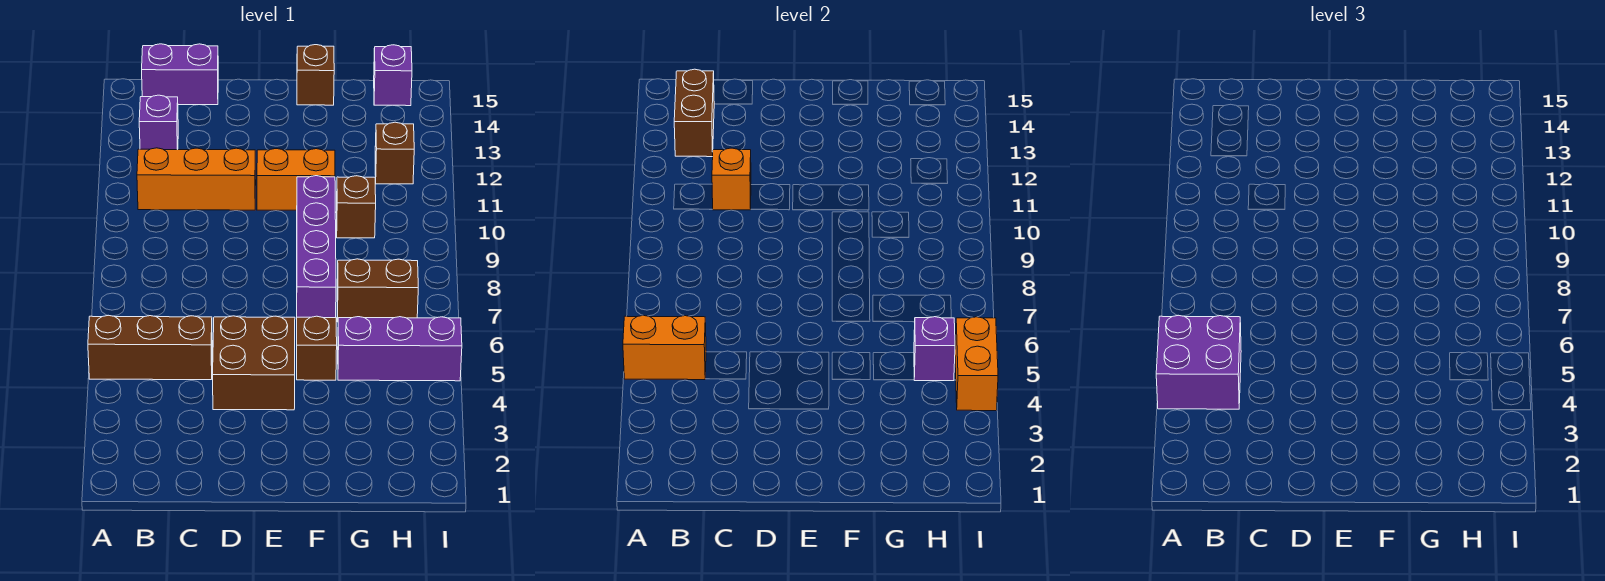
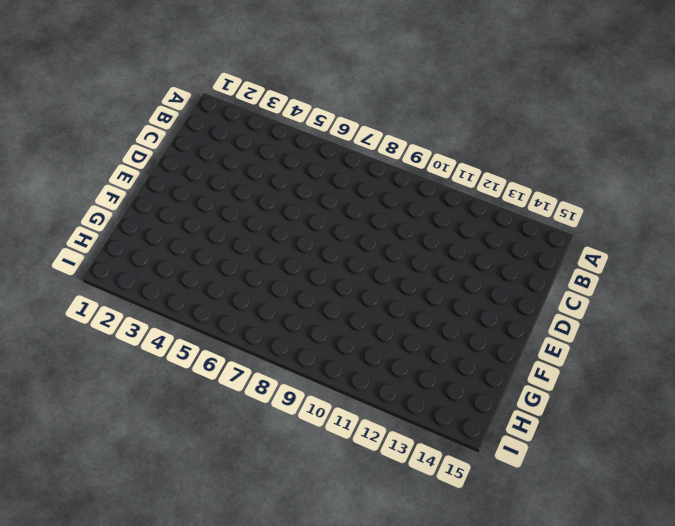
none -> brown 1x3 brick [88,315,212,380]
none -> orange 1x3 brick [137,148,256,210]
none -> purple 1x1 brick [139,95,178,150]

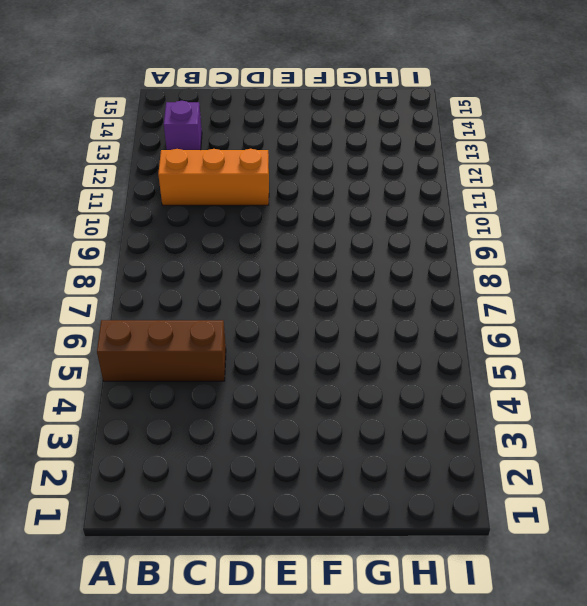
none -> purple 1x2 brick [142,44,218,105]
none -> brown 2x2 brick [213,316,295,410]
none -> orange 1x2 brick [257,149,335,210]

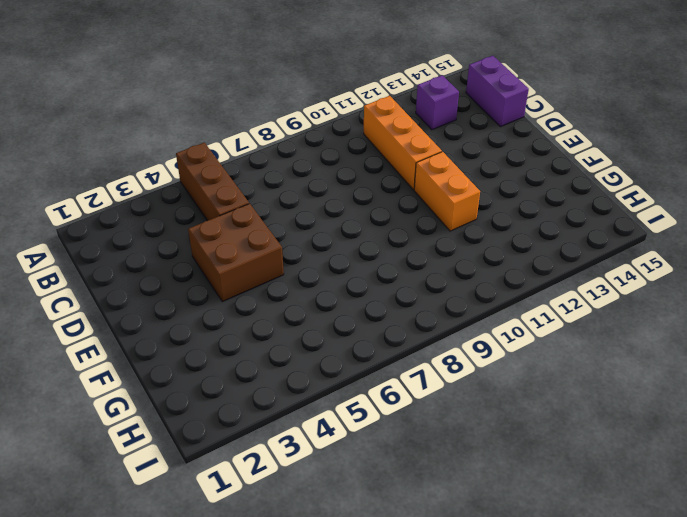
none -> brown 1x1 brick [297,316,337,380]
none -> purple 1x4 brick [297,176,336,318]
none -> brown 1x1 brick [297,45,334,105]

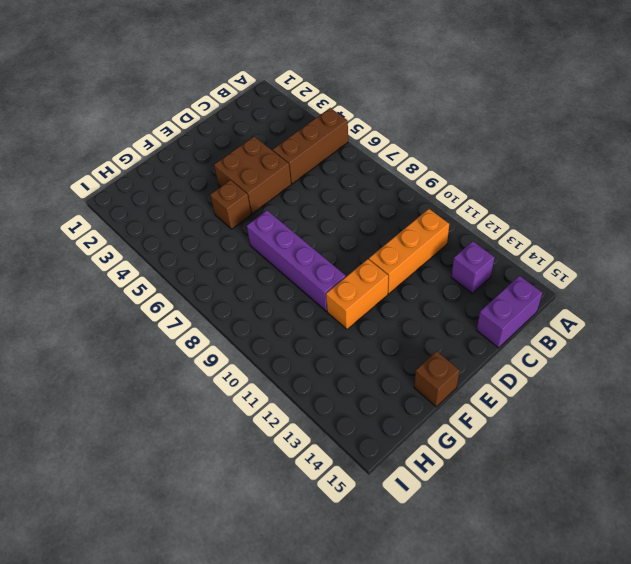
none -> purple 1x3 brick [338,317,462,381]
none -> brown 1x2 brick [337,259,418,322]
none -> brown 1x1 brick [336,176,376,238]

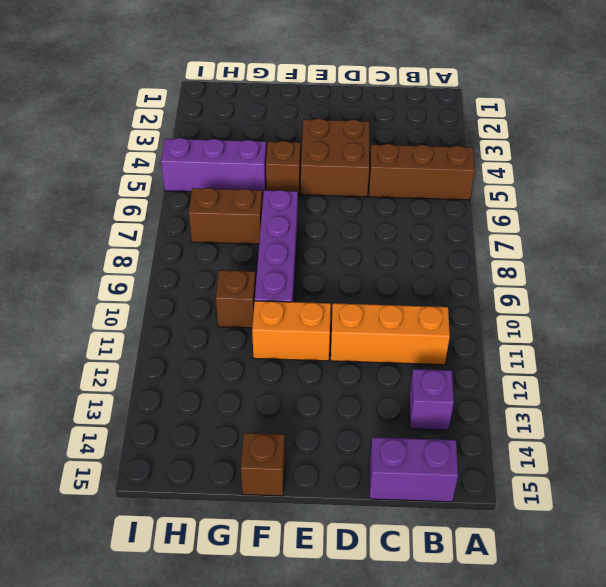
none -> brown 1x1 brick [375,122,414,184]
none -> purple 1x1 brick [374,45,412,106]
none -> orange 1x2 brick [623,315,706,380]

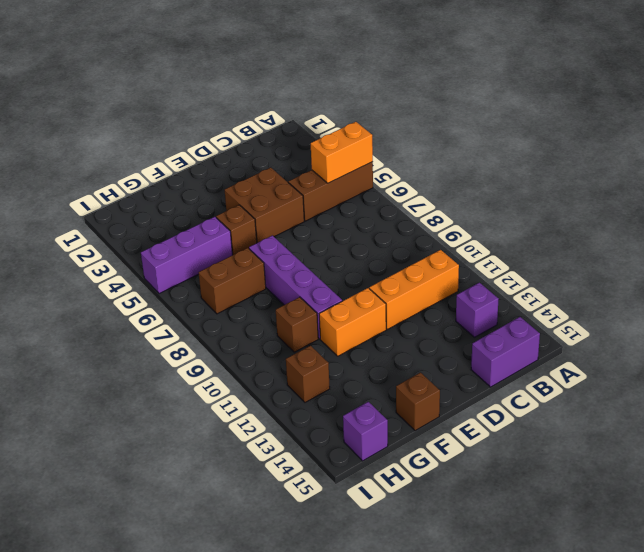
none -> brown 1x2 brick [674,69,714,157]
none -> orange 1x1 brick [712,148,751,210]
none -> purple 1x1 brick [914,317,955,381]

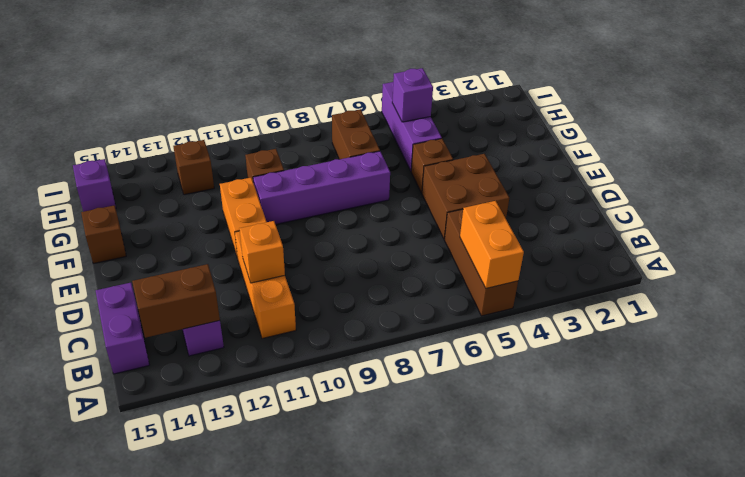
none -> orange 1x2 brick [955,317,998,411]
none -> purple 2x2 brick [1156,315,1241,409]

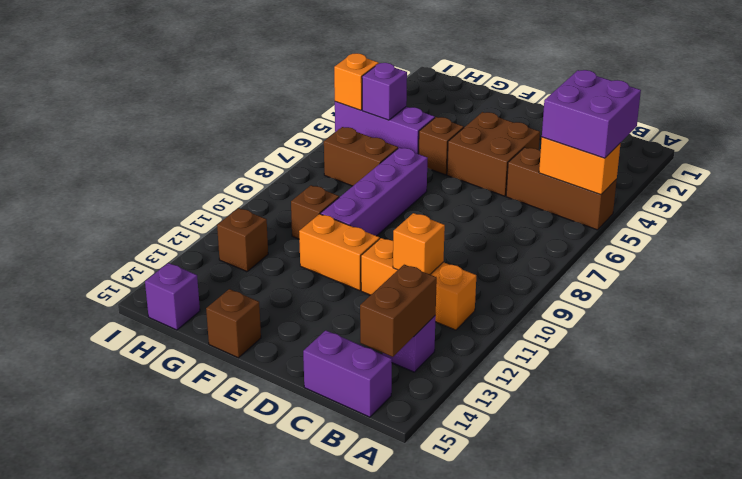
orange 1x1 brick [334,53,379,110] -> orange 1x2 brick [955,317,998,411]

